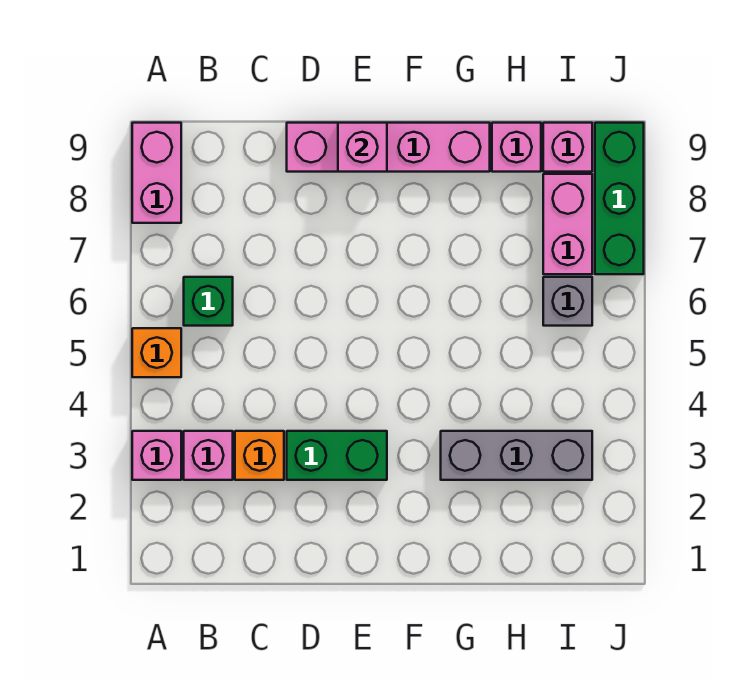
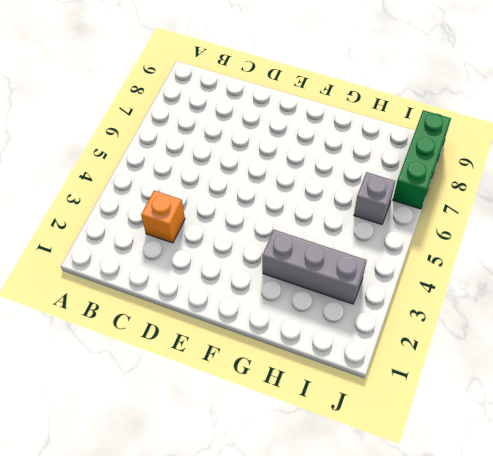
none -> pink 1x1 brick [132,431,181,480]
none -> orange 1x1 brick [132,328,181,377]
none -> pink 1x2 brick [132,123,181,223]

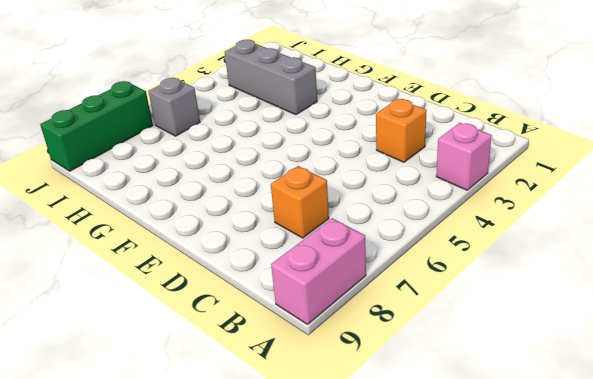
orange 1x1 brick [271,166,329,238] -> orange 1x1 brick moved to [132,328,181,377]
none -> pink 1x1 brick [184,431,233,480]
none -> green 1x1 brick [184,277,233,326]
none -> green 1x2 brick [287,431,387,480]

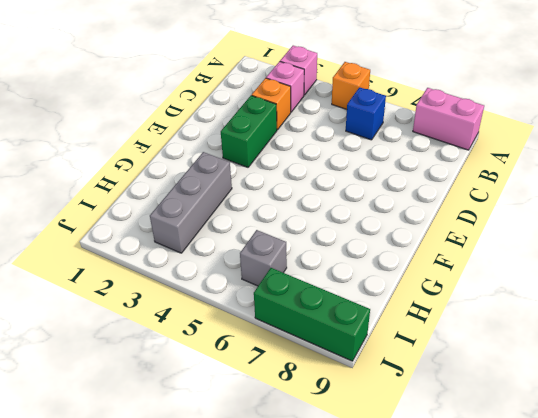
blue 1x1 brick [346,87,386,140] -> green 1x1 brick [184,277,233,326]
none -> pink 1x4 brick [287,123,490,172]
none -> pink 1x1 brick [492,123,541,172]
none -> pink 1x2 brick [543,174,592,274]

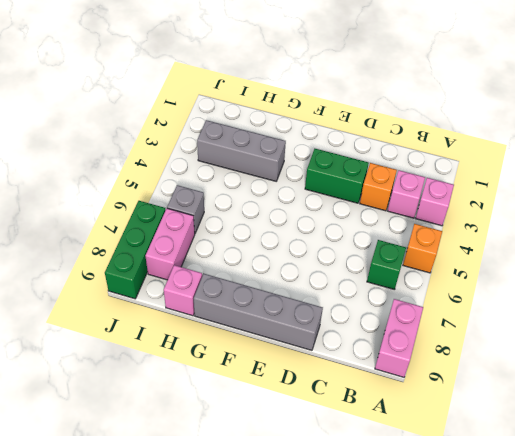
grey 1x4 brick [194,274,323,350] -> pink 1x4 brick [287,123,490,172]
none -> pink 1x1 brick [543,123,592,172]
none -> pink 1x1 brick [338,123,387,172]

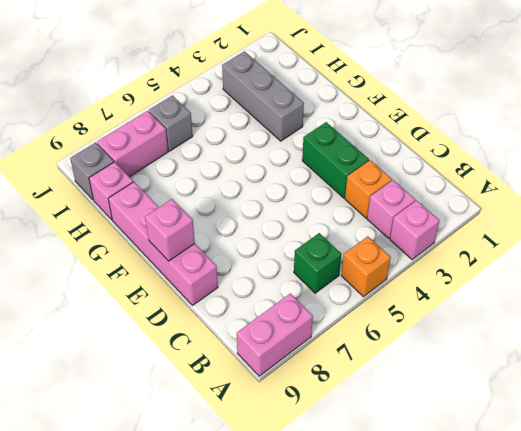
grey 1x1 brick [70,143,114,200] -> pink 1x1 brick [543,123,592,172]
none -> green 1x3 brick [595,123,644,274]

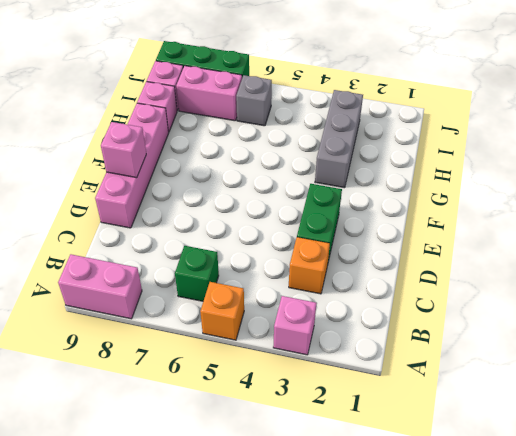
none -> pink 1x1 brick [184,431,233,480]

